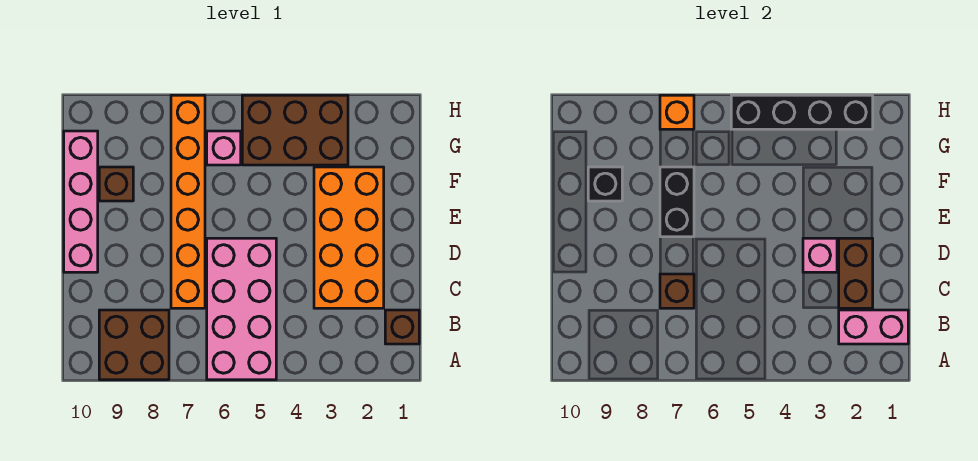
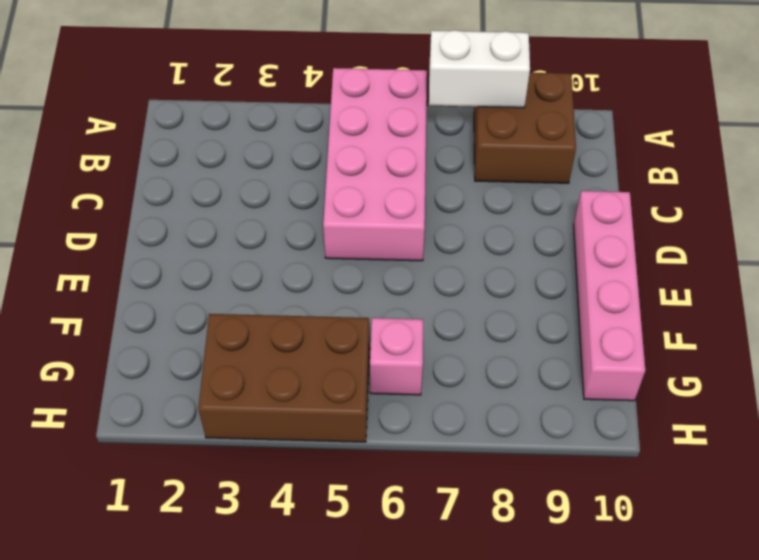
white 1x2 brick [429,30,530,108] -> none
none -> brown 1x1 brick [385,310,419,344]
none -> orange 2x4 brick [314,167,384,308]
none -> orange 1x6 brick [171,95,205,308]

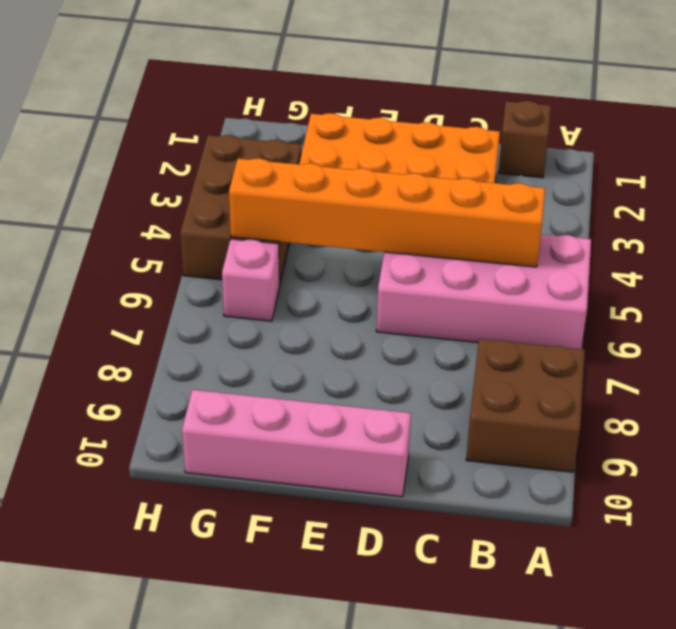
orange 1x6 brick [229,158,545,267] -> orange 1x6 brick moved to [171,95,205,308]
none -> brown 1x1 brick [99,167,133,201]
none -> pink 1x2 brick [839,310,908,344]
none -> brown 1x2 brick [839,238,873,308]

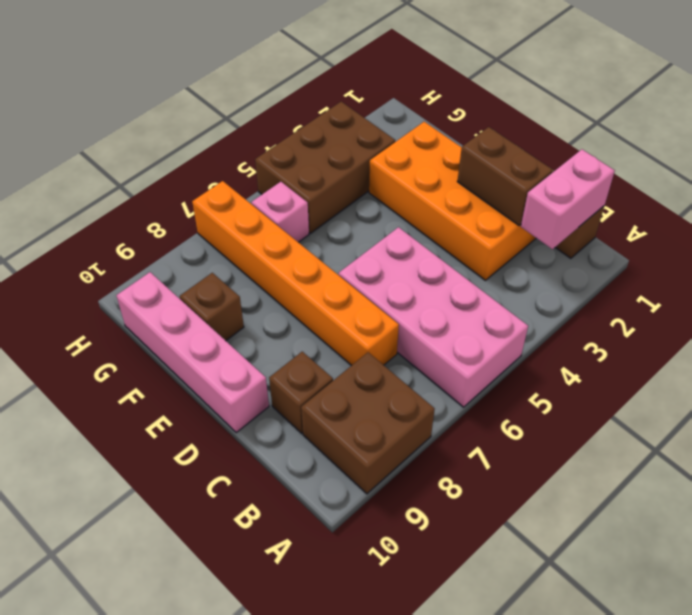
brown 1x1 brick [269,352,333,433] -> brown 1x1 brick moved to [660,274,694,308]
none -> pink 1x1 brick [803,238,837,272]
none -> black 1x2 brick [660,167,694,237]
none -> black 1x1 brick [588,167,622,201]

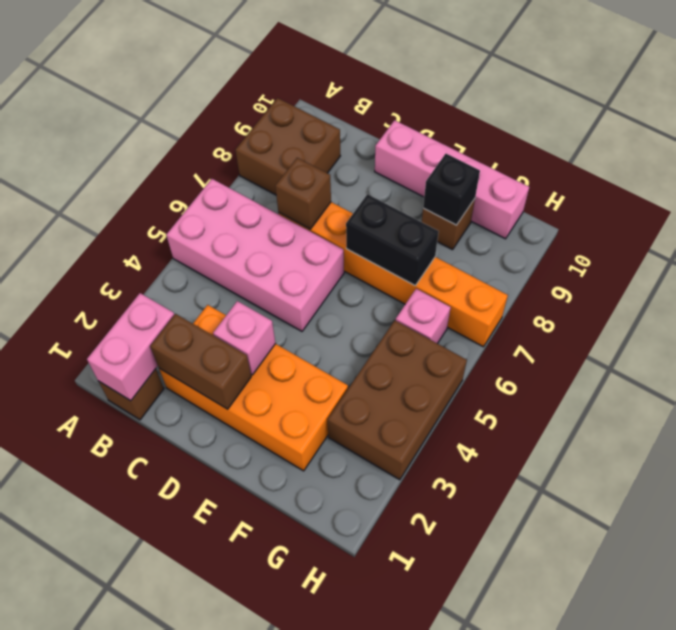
none -> black 1x4 brick [731,95,873,129]
none -> orange 1x1 brick [660,95,694,129]

